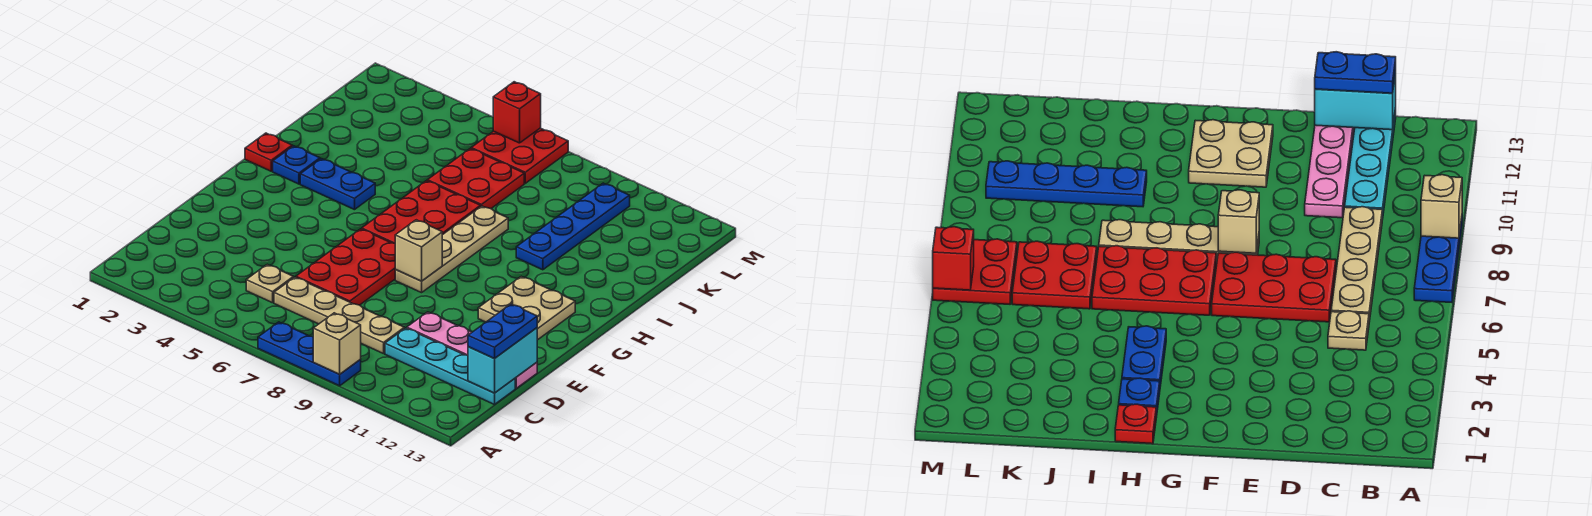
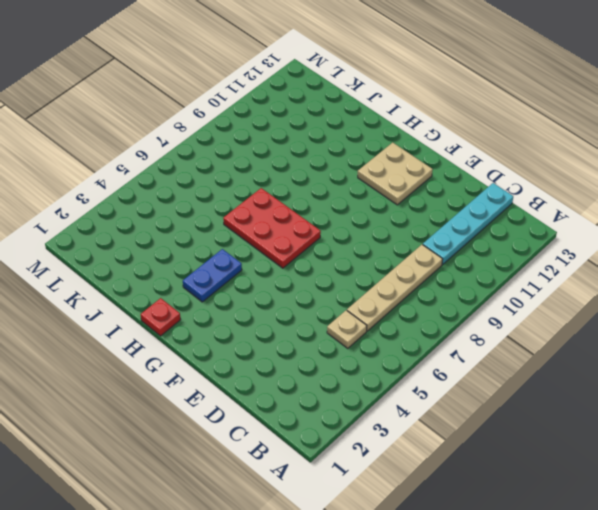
none -> blue 1x3 plate [258,322,361,386]
none -> red 2x3 plate [296,229,396,305]
none -> pink 1x4 plate [407,312,537,388]

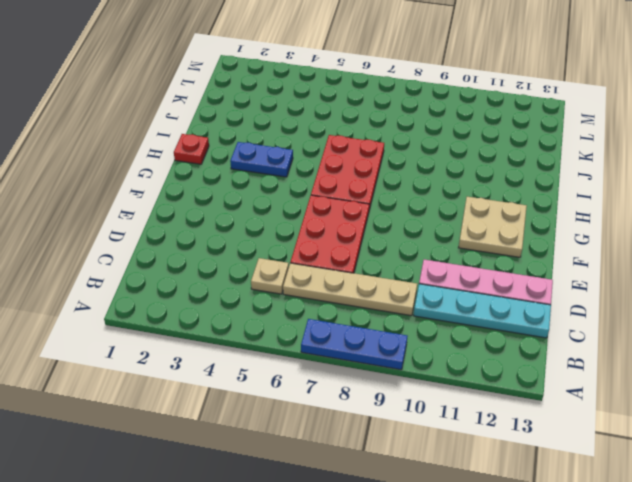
none -> tan 1x4 plate [395,206,508,293]
none -> blue 1x1 plate [273,146,320,184]
none -> blue 1x4 plate [516,183,630,270]

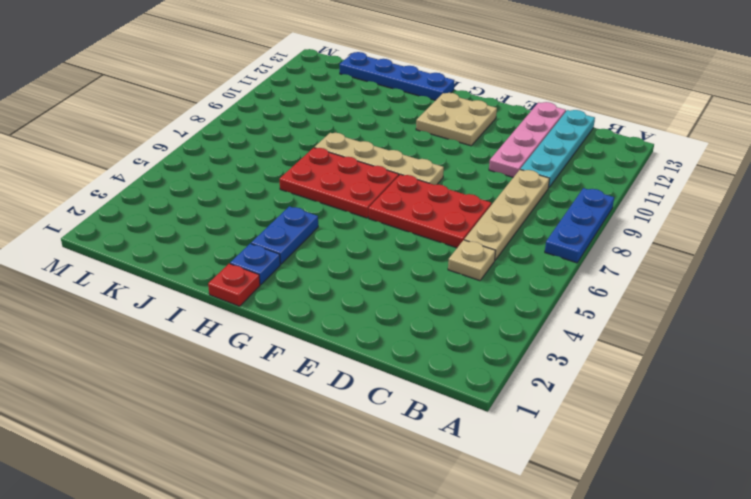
blue 1x4 plate [340,52,454,100] -> blue 1x4 plate moved to [516,183,630,270]
none -> red 2x2 plate [427,148,524,209]
none -> red 2x2 plate [471,128,568,183]
none -> tan 1x1 brick [313,313,361,374]

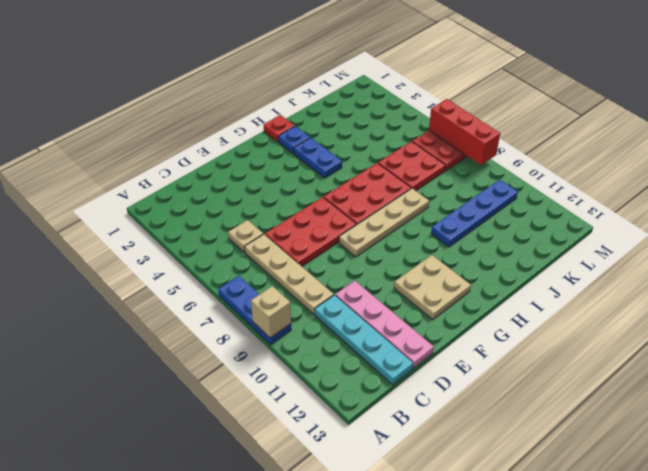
red 1x3 brick [429,99,500,165] -> red 1x1 brick [493,82,541,143]
none -> cyan 1x2 brick [468,328,537,393]
none -> tan 1x1 brick [395,220,442,281]
none -> blue 1x2 plate [468,304,537,359]

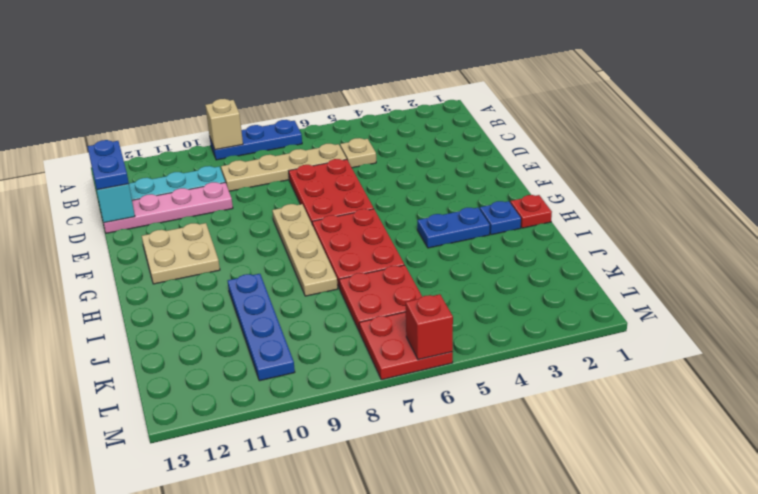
none -> tan 1x1 brick [395,220,442,281]

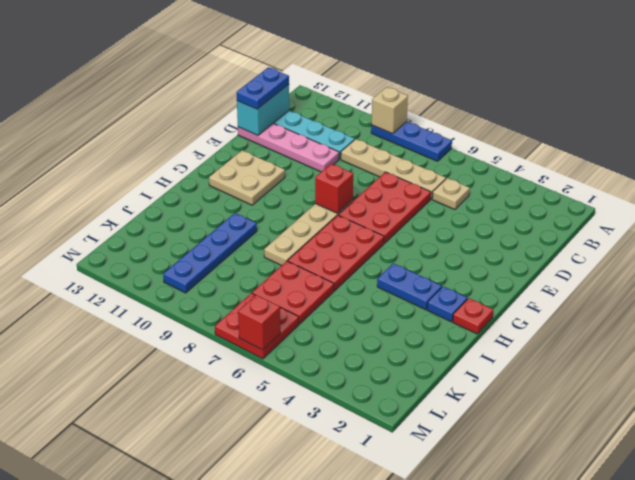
red 1x1 brick [315,164,353,213] -> tan 1x1 brick [395,220,442,281]

